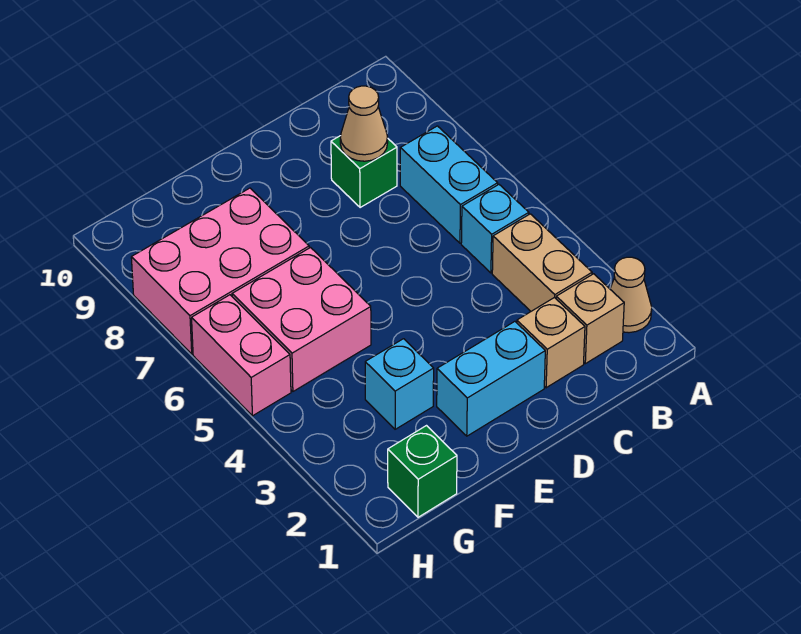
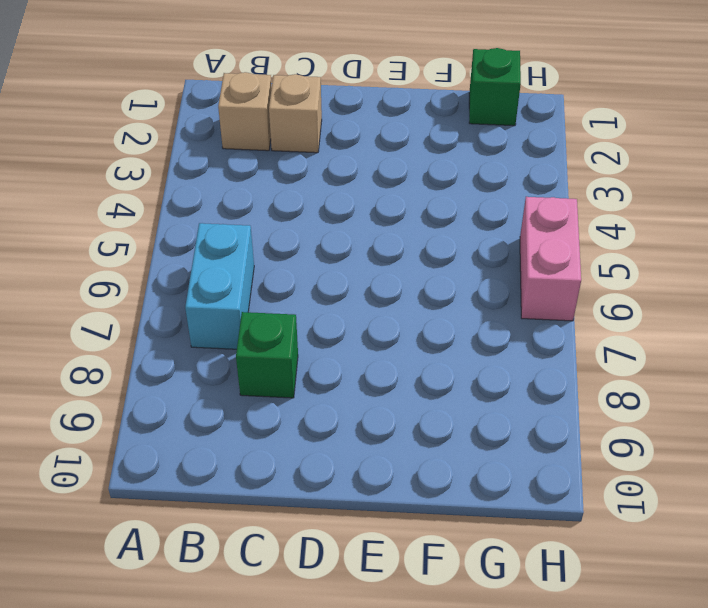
none -> tan 1x1 cone [610,257,652,333]
none -> tan 1x2 brick [492,214,592,311]
none -> cyan 1x1 brick [461,185,529,273]

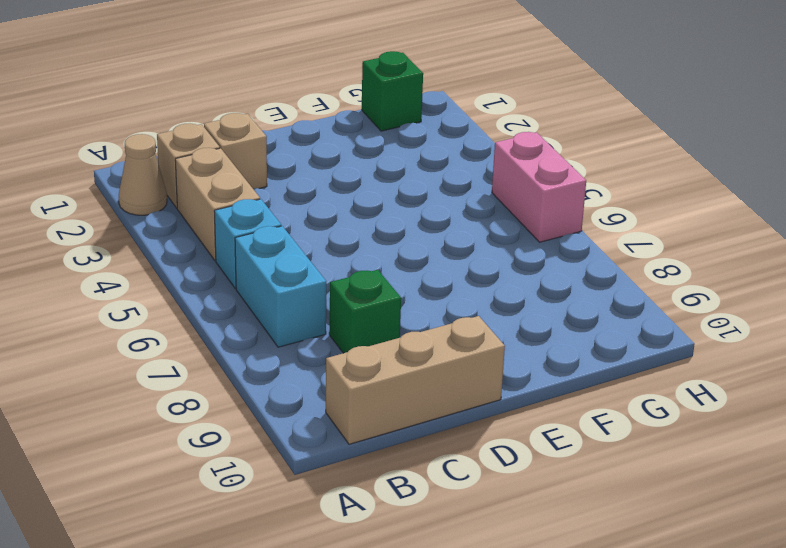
tan 1x3 brick [326,316,505,444] -> none
none -> cyan 1x2 brick [437,322,545,436]
none -> cyan 1x1 brick [365,339,434,429]
none -> pink 2x2 brick [232,248,371,391]

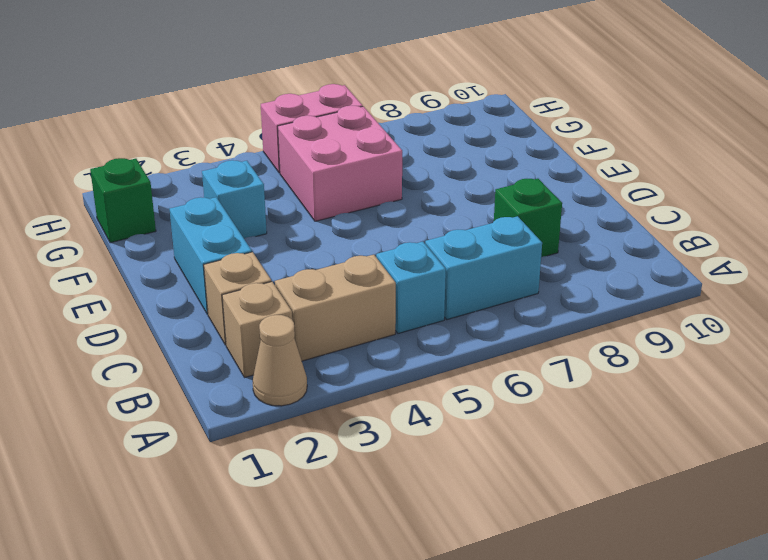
none -> pink 2x3 brick [131,188,309,354]
none -> tan 1x1 cone [340,86,388,161]

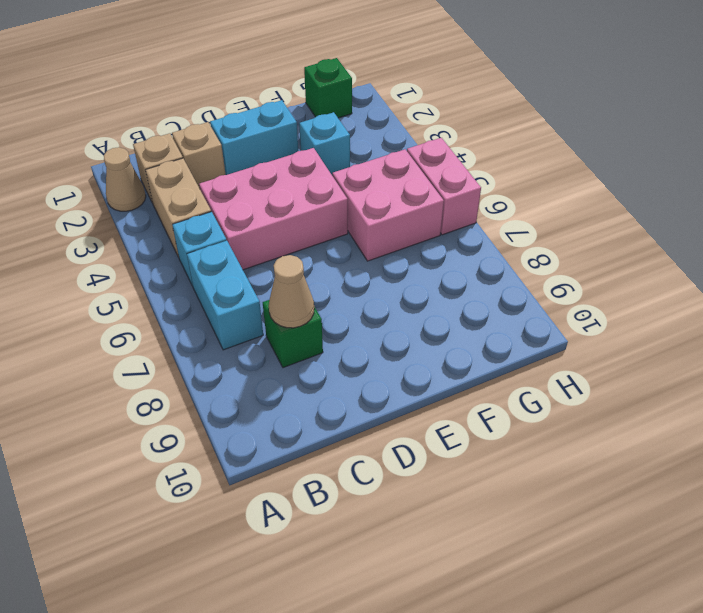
pink 2x3 brick [199,148,348,270] -> pink 2x3 brick moved to [131,188,309,354]

